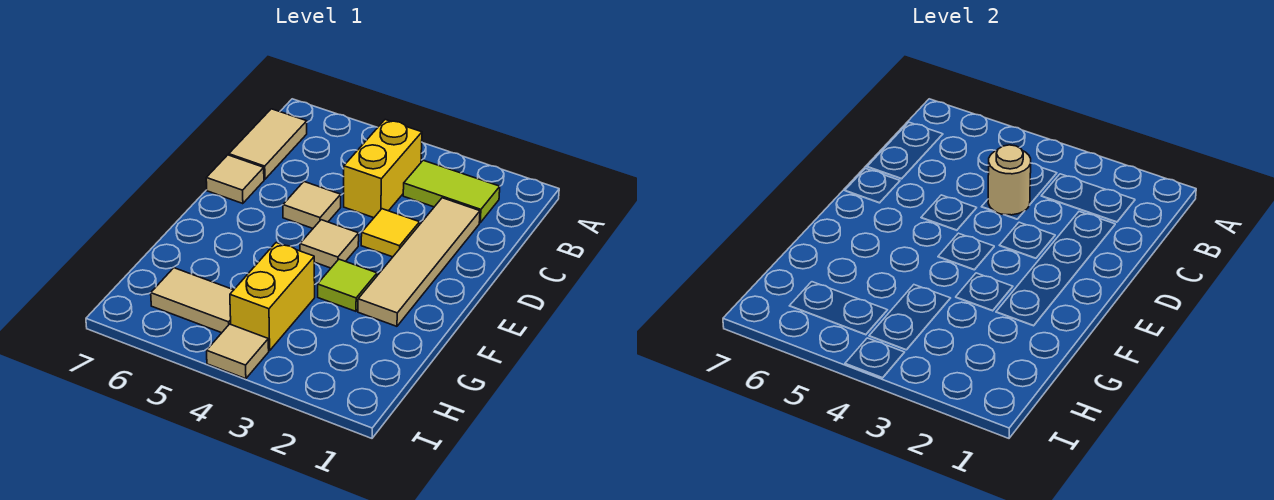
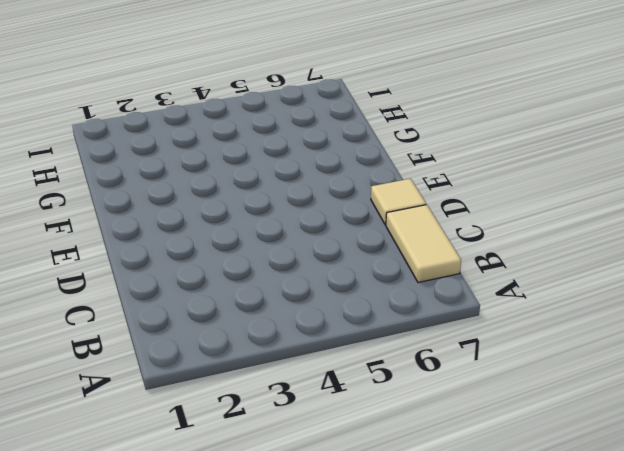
none -> lime 1x2 tile [403,160,500,223]
none -> yellow 1x2 brick [344,120,422,218]
none -> tan 1x4 tile [358,198,480,326]

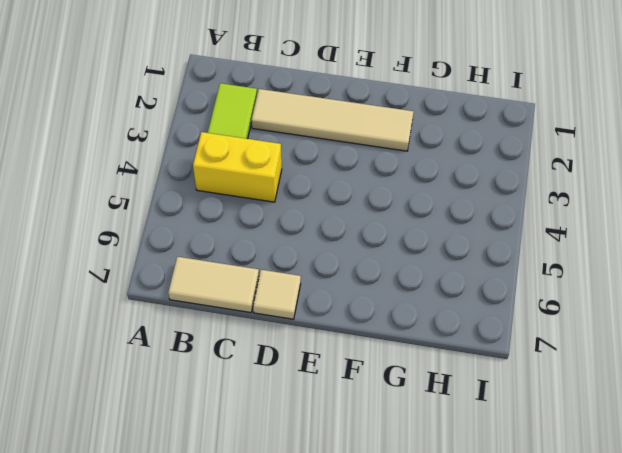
none -> yellow 1x1 tile [361,209,420,257]
none -> tan 1x1 tile [283,182,341,228]
none -> tan 1x1 tile [300,220,359,268]

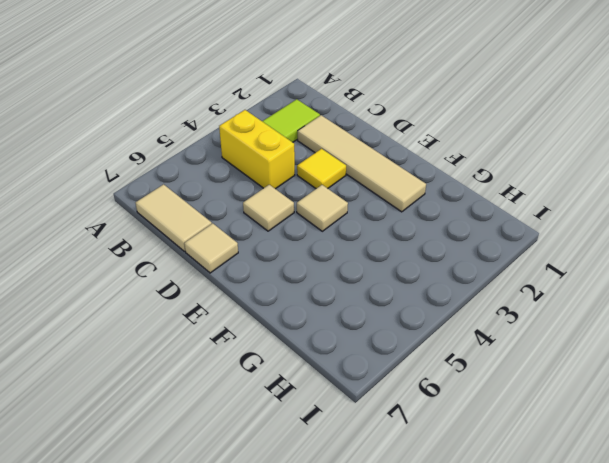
none -> lime 1x1 tile [318,259,377,311]
none -> yellow 1x2 brick [230,243,315,351]
none -> tan 1x2 tile [151,268,233,333]

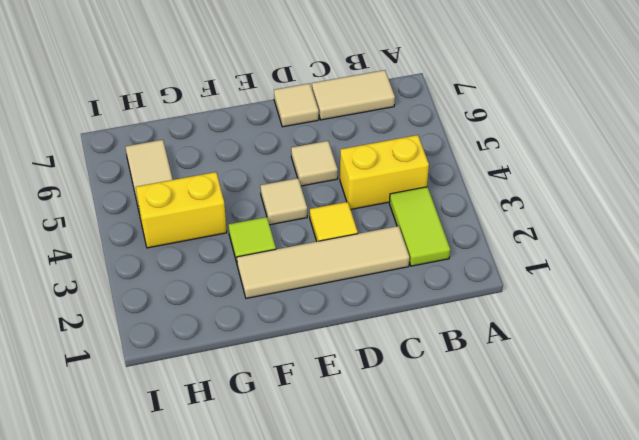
none -> tan 1x1 tile [207,324,269,379]
none -> tan 1x1 round brick [988,145,1031,215]

